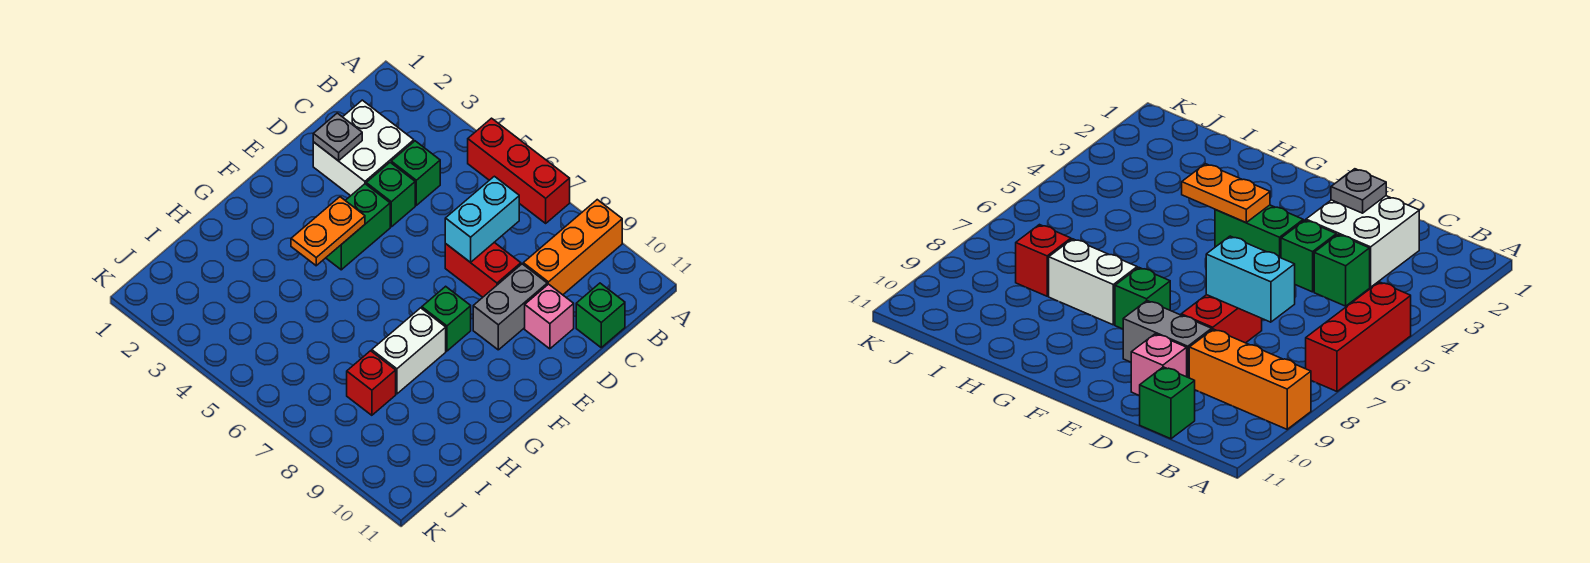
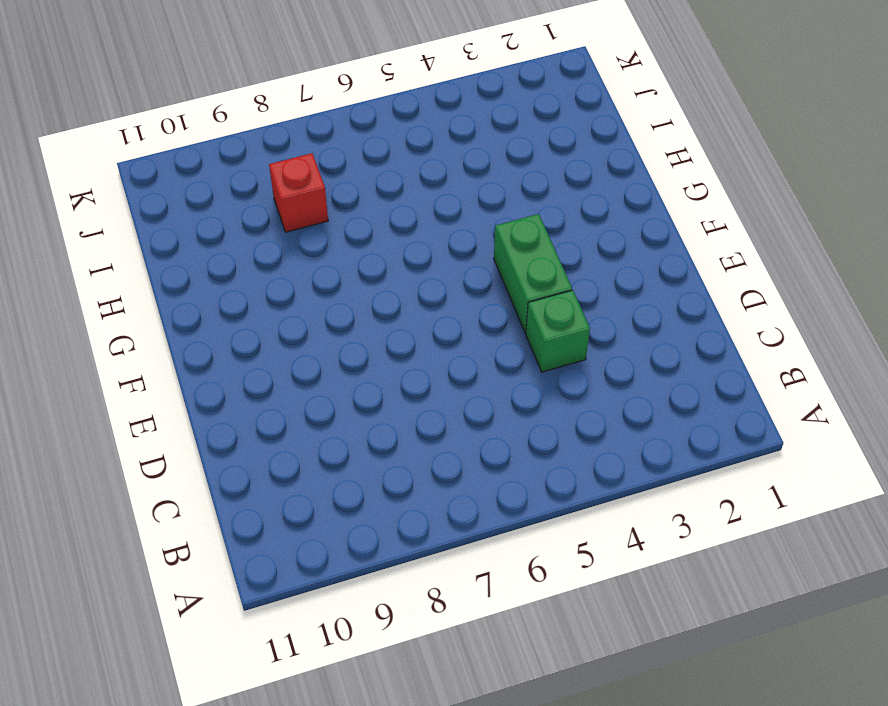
none -> red 1x3 brick [468,118,570,223]
none -> orange 1x3 brick [523,200,622,295]
none -> white 2x2 brick [313,100,414,196]

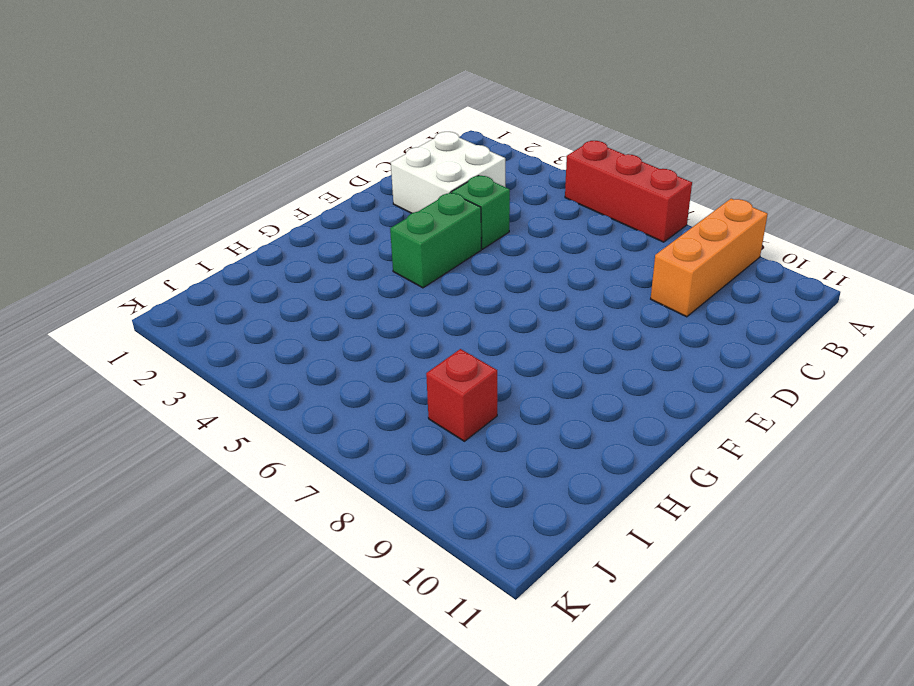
none -> green 1x1 brick [391,141,440,205]
none -> green 1x1 brick [576,283,625,347]
none -> red 1x2 brick [445,242,521,297]

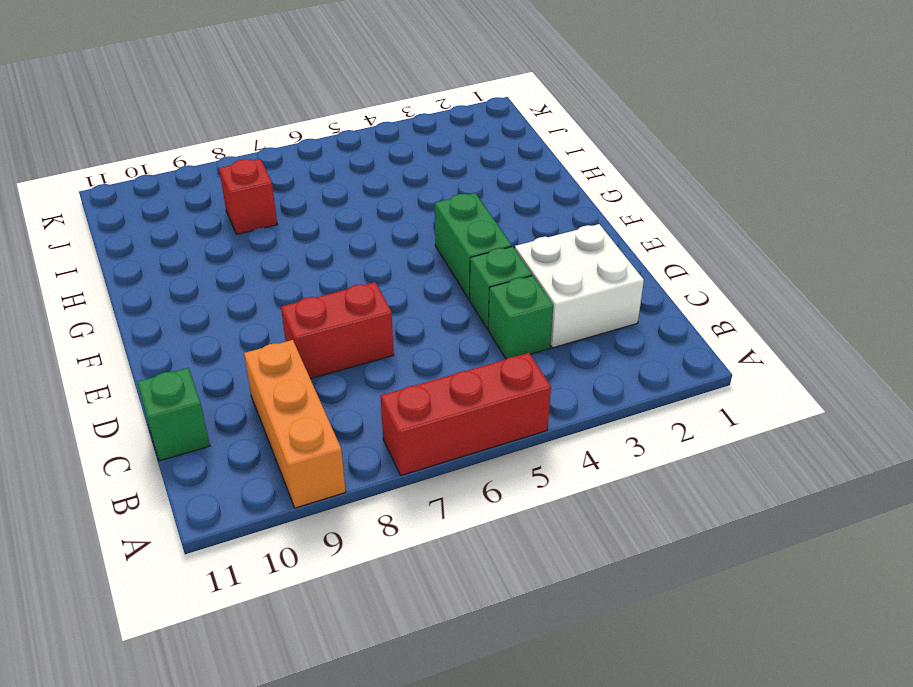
none -> grey 1x2 brick [473,264,547,350]
none -> pink 1x1 brick [525,284,574,349]
none -> green 1x1 brick [422,286,471,351]

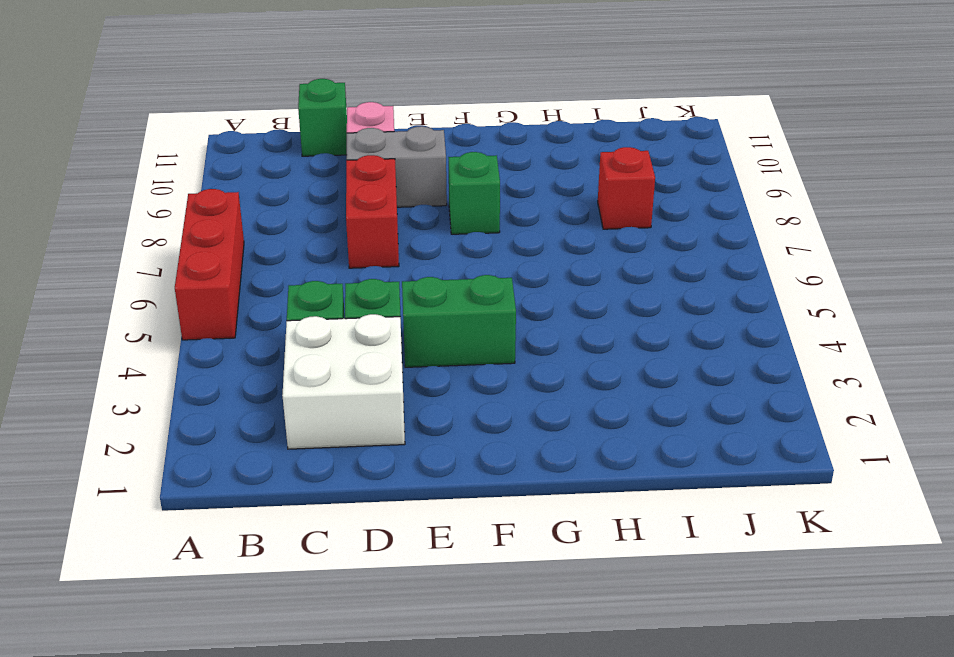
none -> orange 1x3 brick [523,200,622,295]
none -> white 1x2 brick [372,308,446,394]
none -> cyan 1x2 brick [445,176,519,262]

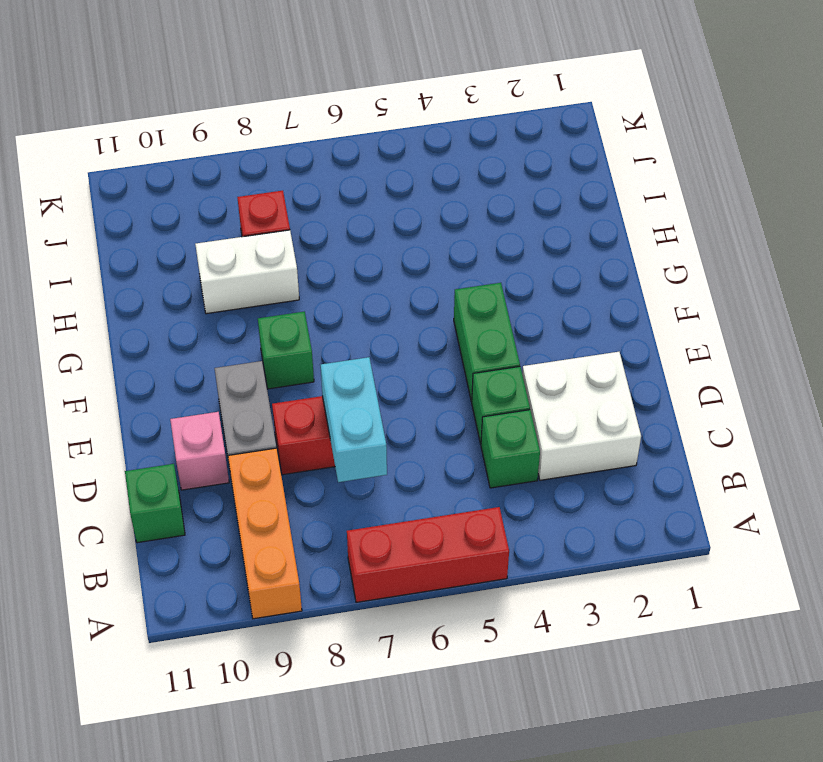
white 1x2 brick [195,230,299,314] -> white 1x2 brick turned to [372,308,446,394]
none -> grey 1x1 plate [313,113,362,161]
none -> orange 1x2 plate [291,197,365,266]

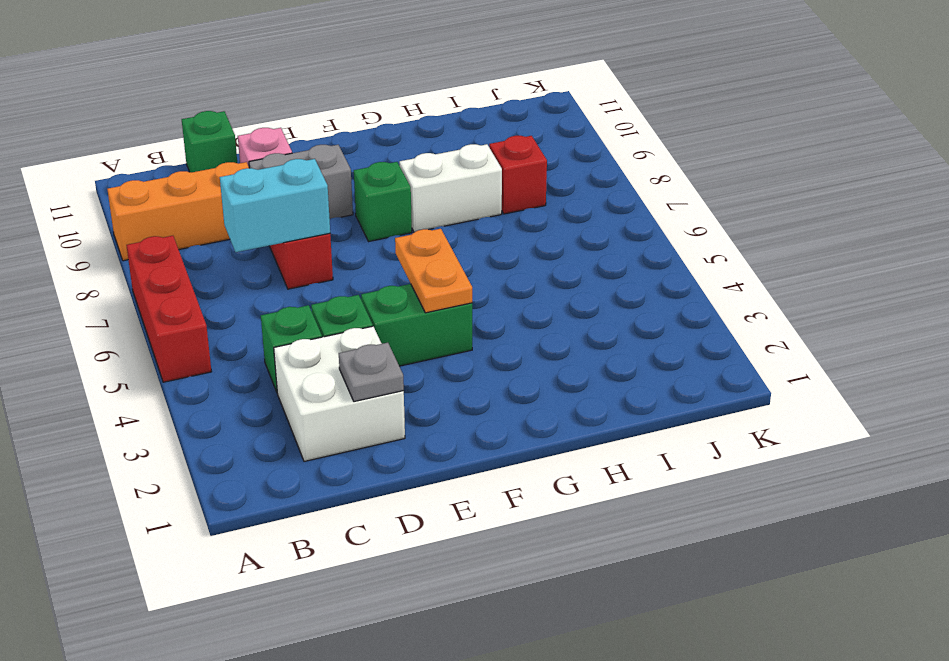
orange 1x2 plate [395,229,472,313] -> orange 1x2 plate turned to [291,197,365,266]

